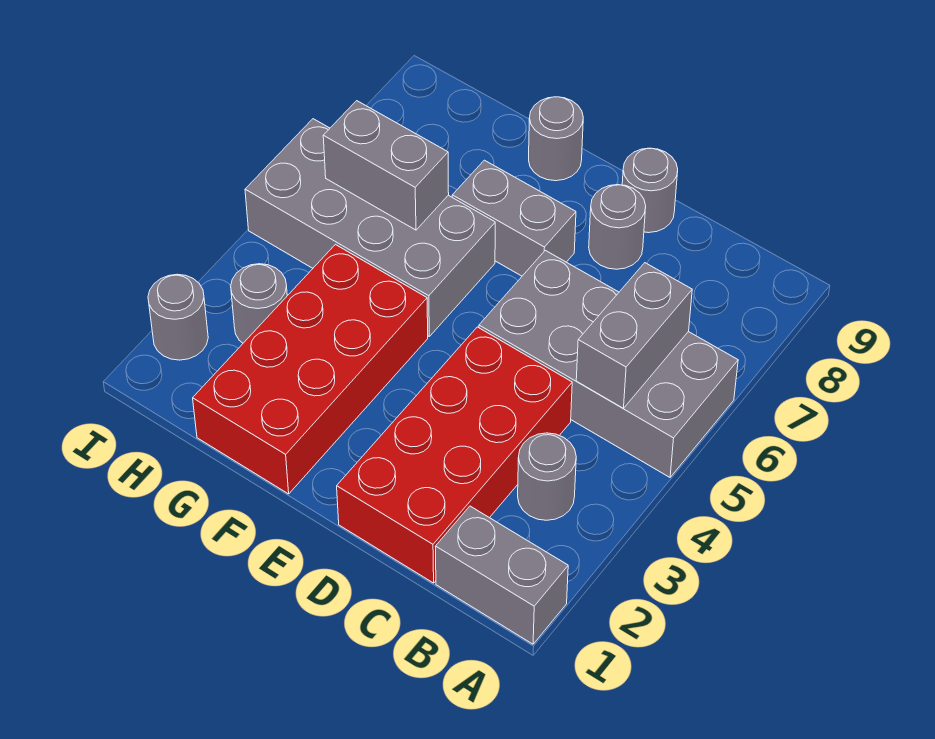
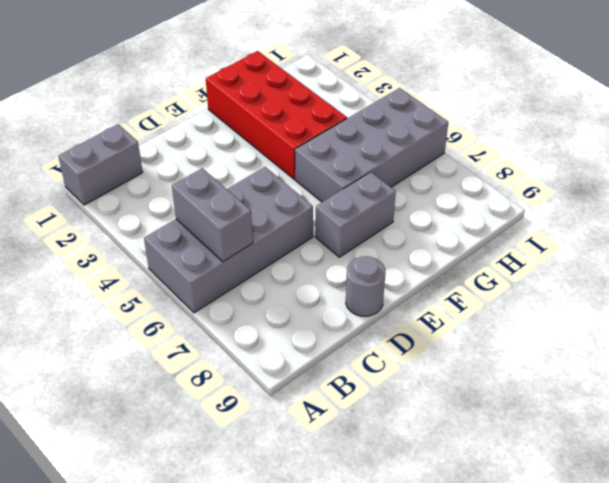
none -> grey 1x1 round brick [518,433,576,520]
none -> red 2x4 brick [337,327,572,583]
none -> grey 1x1 round brick [589,185,646,269]

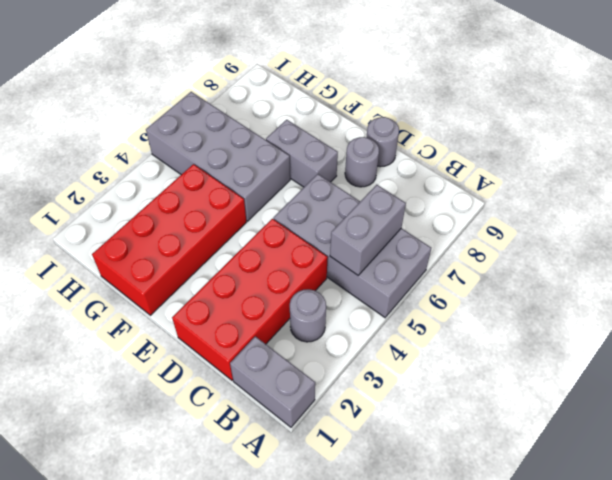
none -> grey 1x1 round brick [529,97,583,181]
none -> grey 1x1 round brick [231,264,287,343]
none -> grey 1x1 round brick [148,274,208,360]

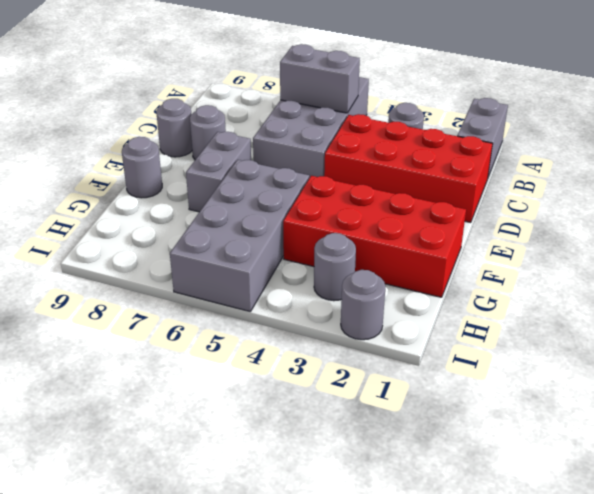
none -> grey 1x2 brick [323,101,449,230]

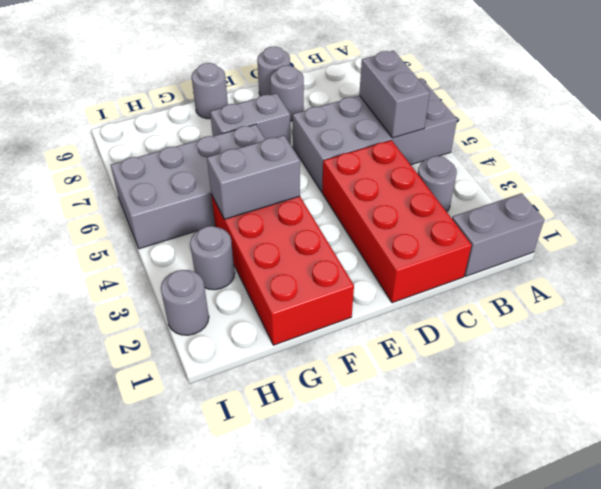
grey 1x2 brick [207,135,300,219] -> grey 1x2 brick moved to [323,101,449,230]

